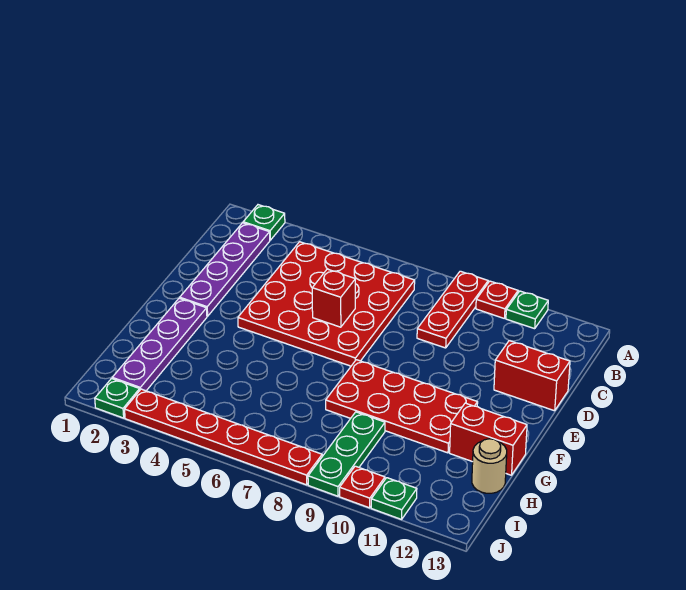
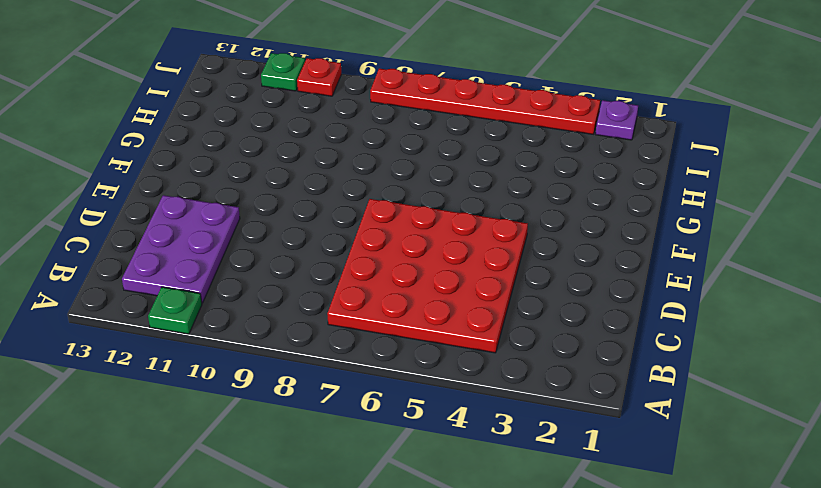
purple 2x3 plate [122,195,240,303] -> red 1x2 brick [494,341,570,411]
purple 1x1 plate [596,100,638,140] -> green 1x1 plate [95,379,140,418]
none -> green 1x1 plate [243,205,285,240]
none -> red 1x3 plate [417,271,488,348]
none -> red 1x1 plate [476,281,518,318]

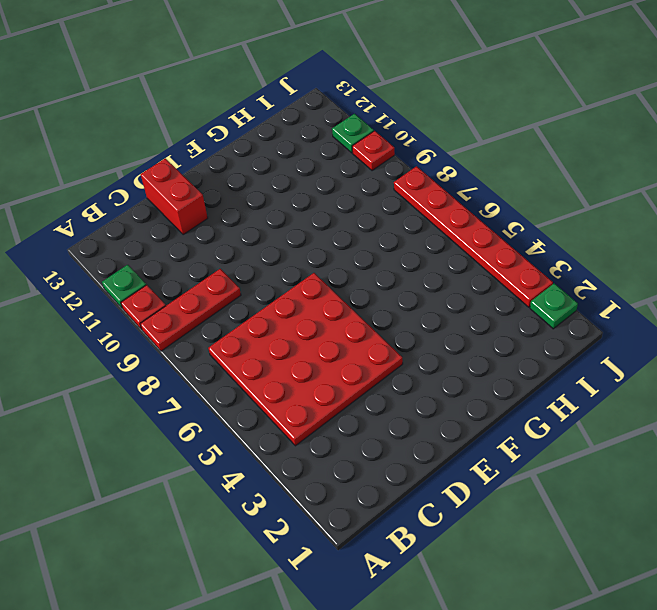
none -> green 1x1 plate [243,205,285,240]
none -> purple 1x4 plate [180,223,270,316]
none -> purple 1x4 plate [112,298,207,391]

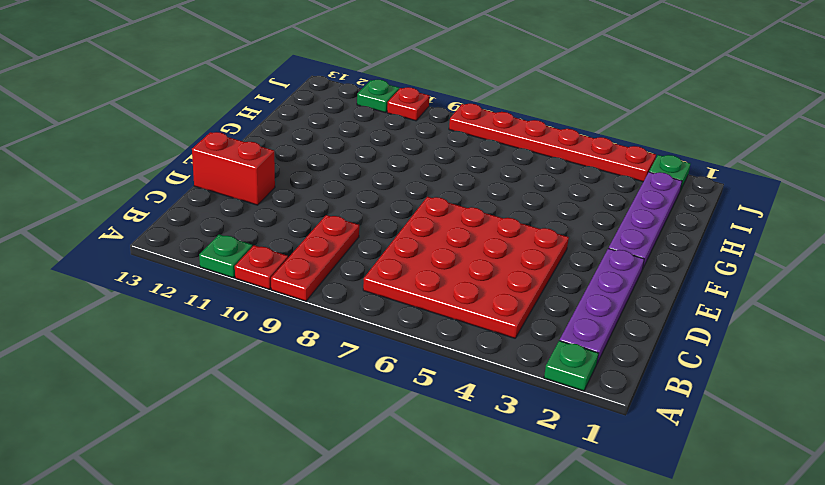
none -> red 2x4 plate [326,360,478,453]
none -> red 1x2 brick [450,403,527,475]
none -> green 1x3 plate [308,412,385,496]

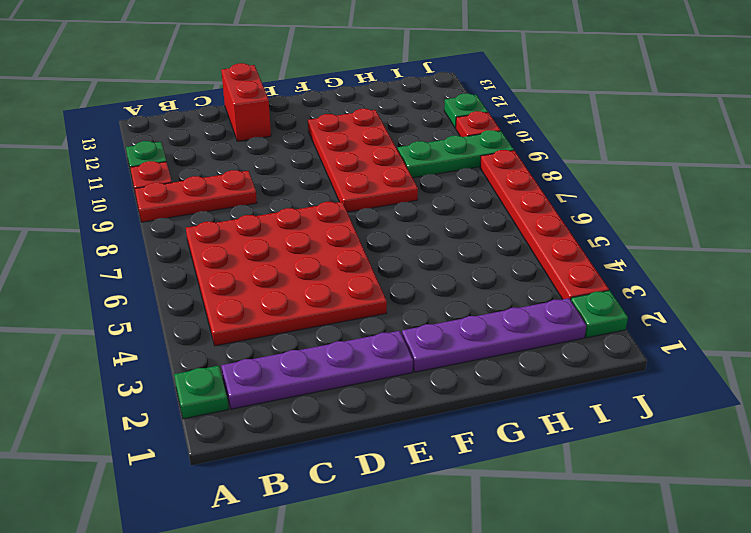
none -> red 1x2 brick [450,403,527,475]
none -> tan 1x1 round brick [472,439,507,493]
none -> red 1x1 brick [312,269,355,327]

